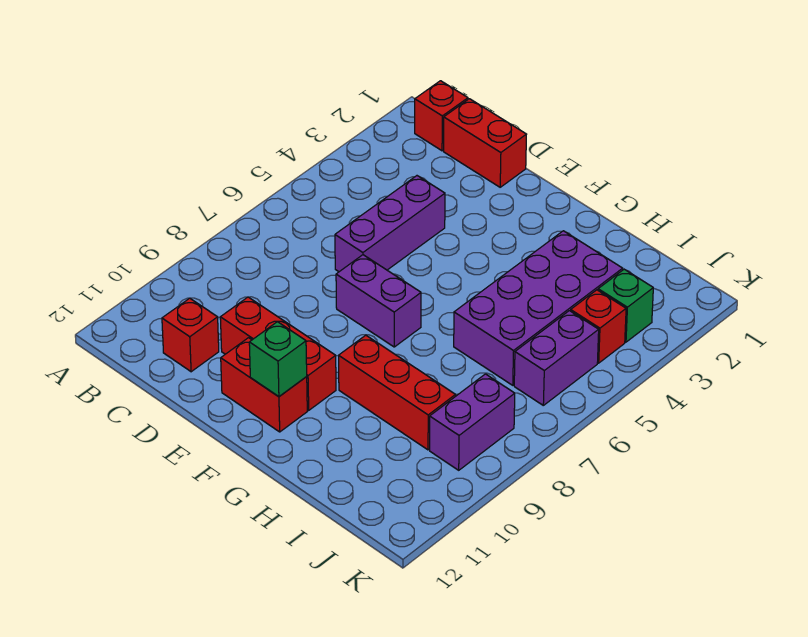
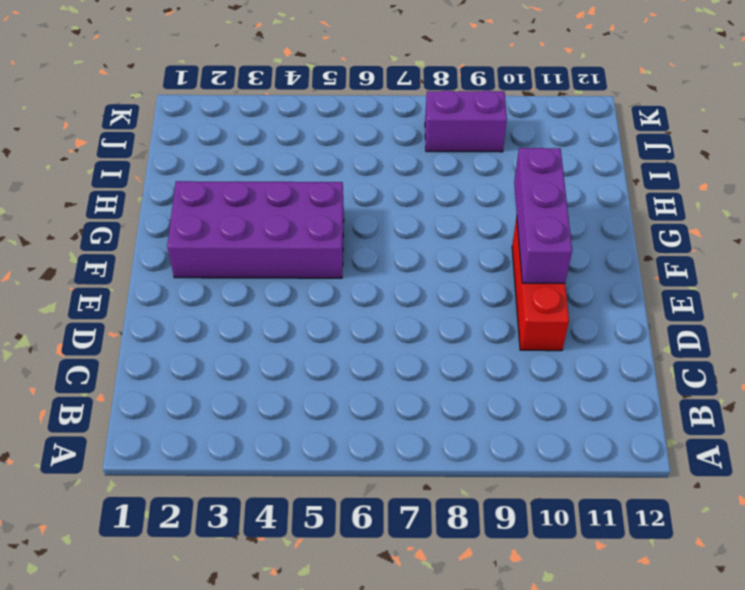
purple 1x3 brick [514,148,572,283] -> purple 1x3 brick turned to [335,176,445,272]
purple 2x4 brick [167,181,344,278] -> purple 2x4 brick moved to [454,231,623,385]
none -> red 1x1 brick [415,81,468,151]
none -> red 1x2 brick [444,99,527,187]
none -> red 1x1 brick [162,298,219,372]

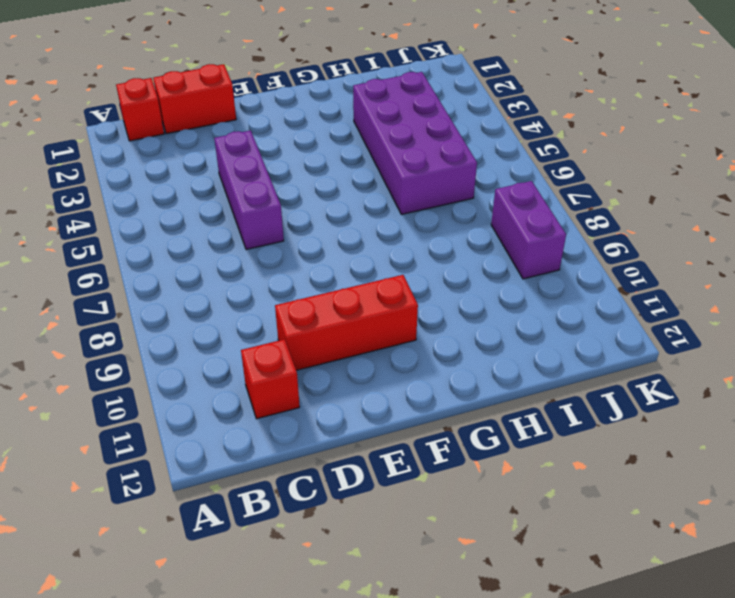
none -> purple 1x2 brick [336,255,421,347]
none -> red 1x2 brick [221,338,307,432]
none -> red 1x3 brick [339,335,456,450]

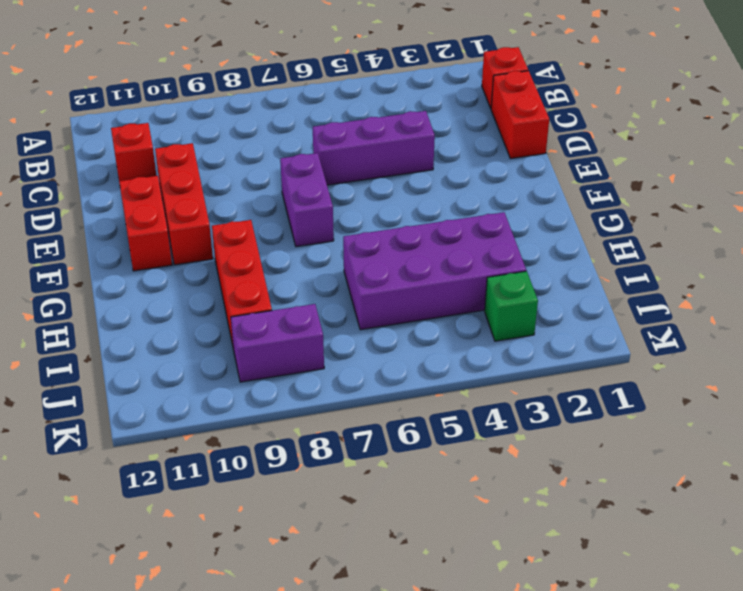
none -> red 1x1 brick [571,290,626,363]
none -> purple 1x2 brick [514,311,599,405]
none -> green 1x1 brick [249,322,307,397]

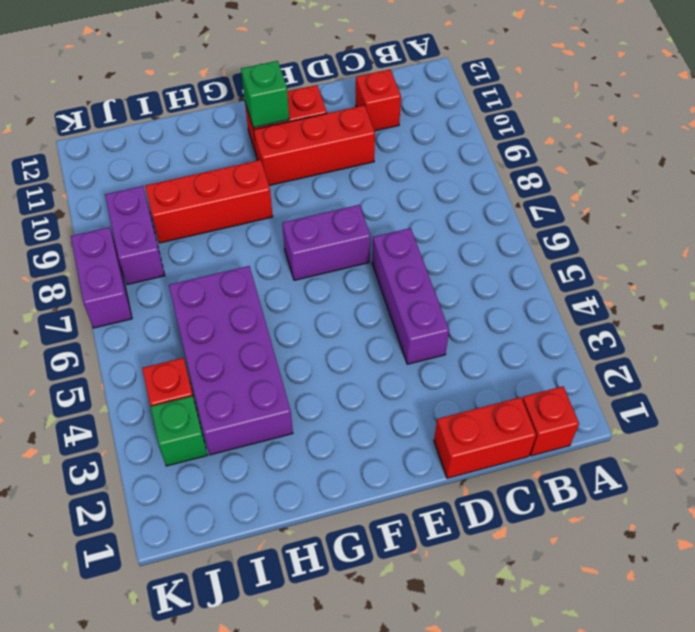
purple 1x2 brick [71,227,132,328] -> purple 1x2 brick moved to [514,311,599,405]

